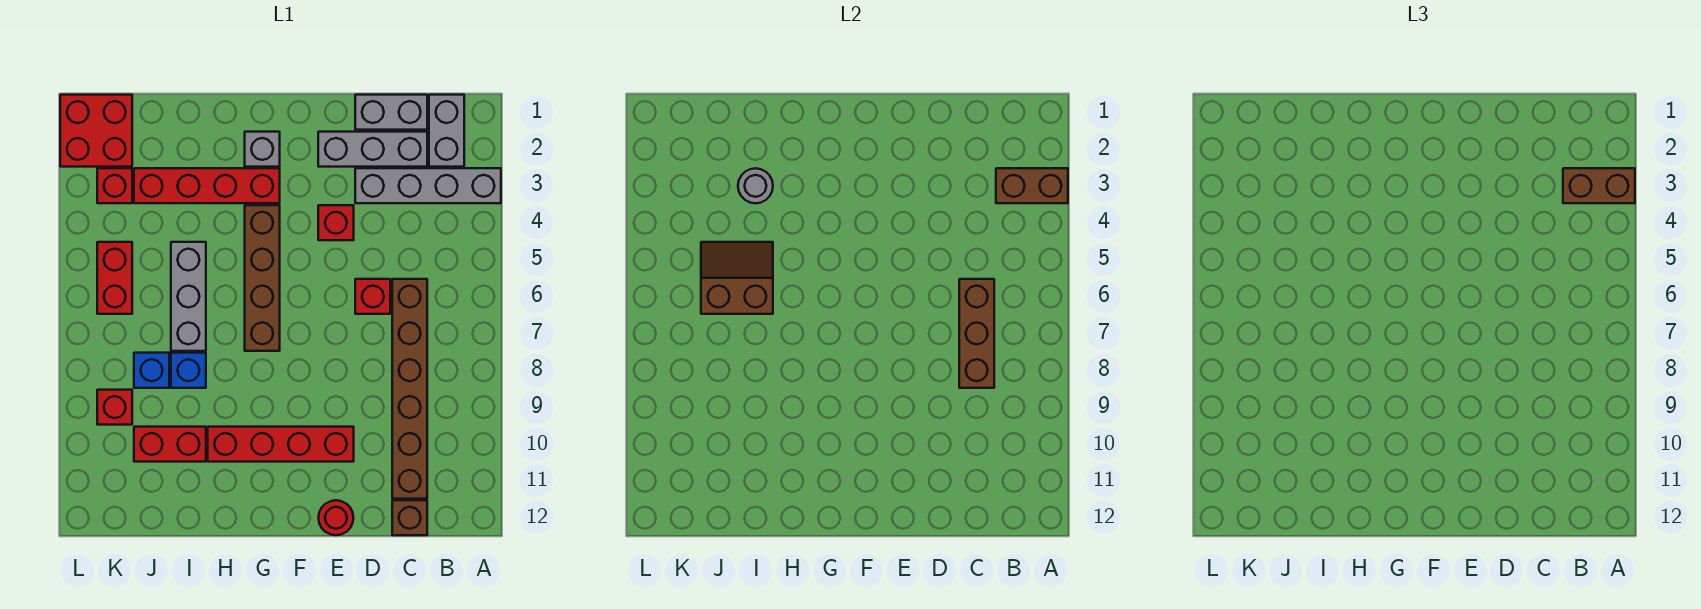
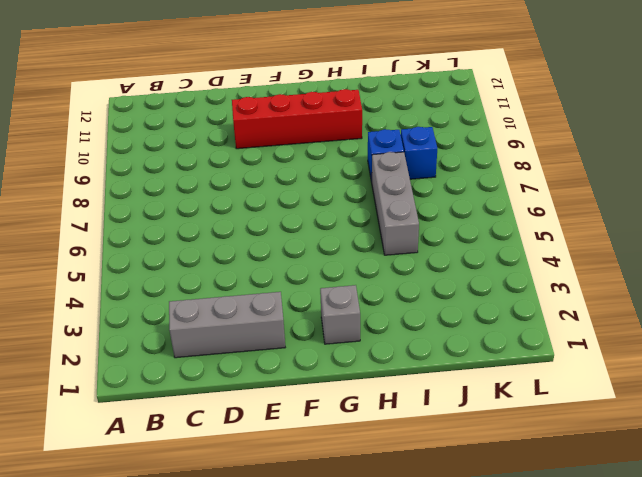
none -> grey 1x4 brick [355,168,501,203]
none -> grey 1x2 brick [429,95,464,167]
none -> grey 1x2 brick [355,95,427,130]

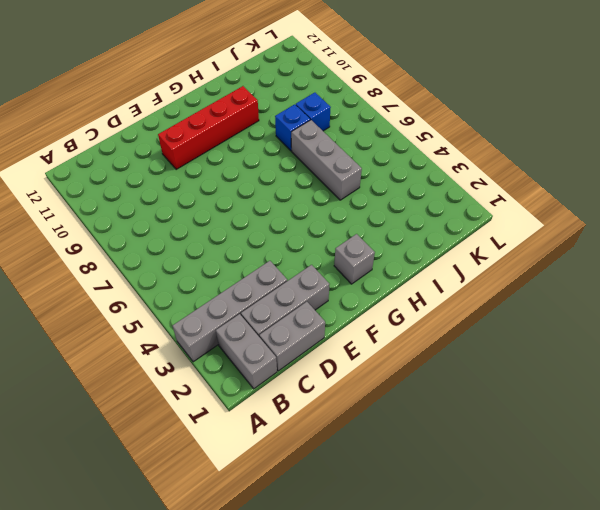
none -> brown 1x6 brick [392,279,427,499]
none -> brown 1x1 brick [392,500,427,535]
none -> red 1x1 brick [355,279,390,314]

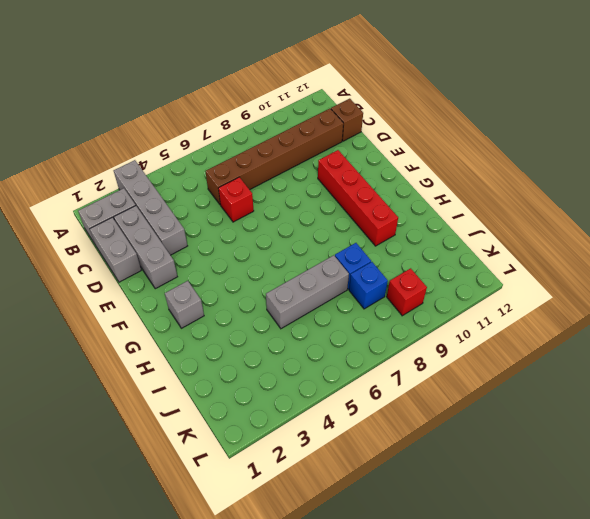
none -> red 1x1 brick [318,205,354,240]
none -> red 1x1 round brick [319,500,354,535]
none -> red 1x4 brick [134,168,280,203]

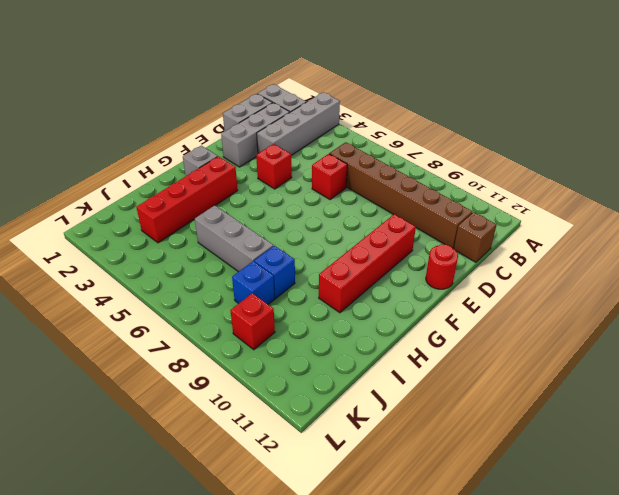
none -> brown 1x4 brick [245,205,280,351]
none -> red 1x2 brick [134,427,206,462]
none -> red 2x2 brick [60,95,132,167]

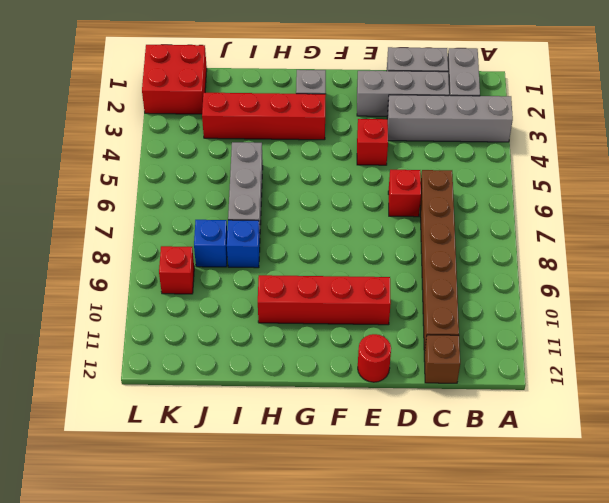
none -> brown 1x4 brick [245,205,280,351]
none -> red 1x2 brick [134,427,206,462]
none -> red 1x1 brick [97,168,132,203]

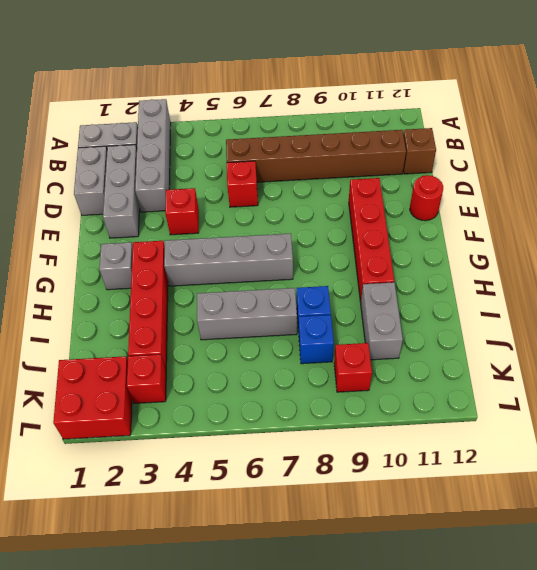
grey 1x4 brick [164,233,293,286] -> brown 1x4 brick [245,205,280,351]
grey 1x2 brick [361,282,403,360] -> red 1x2 brick [134,427,206,462]
none -> red 1x2 brick [97,242,132,314]
none -> brown 1x2 brick [996,168,1068,203]
none -> brown 1x3 brick [959,279,994,388]

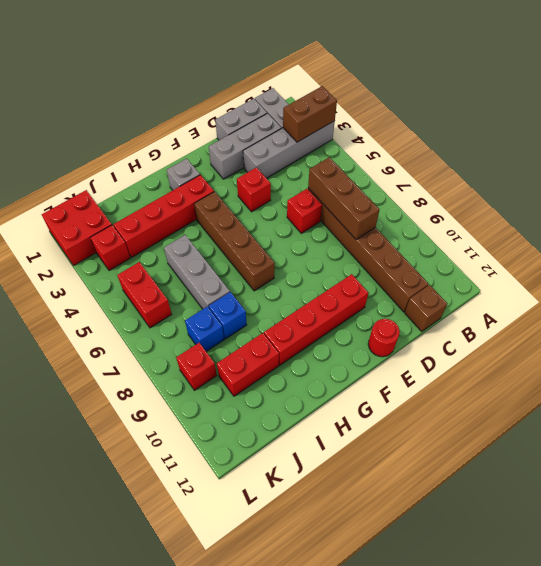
none -> grey 1x1 round brick [738,168,773,203]
none -> brown 2x2 slope [701,242,773,314]
none -> brown 1x2 brick [1563,168,1635,203]

